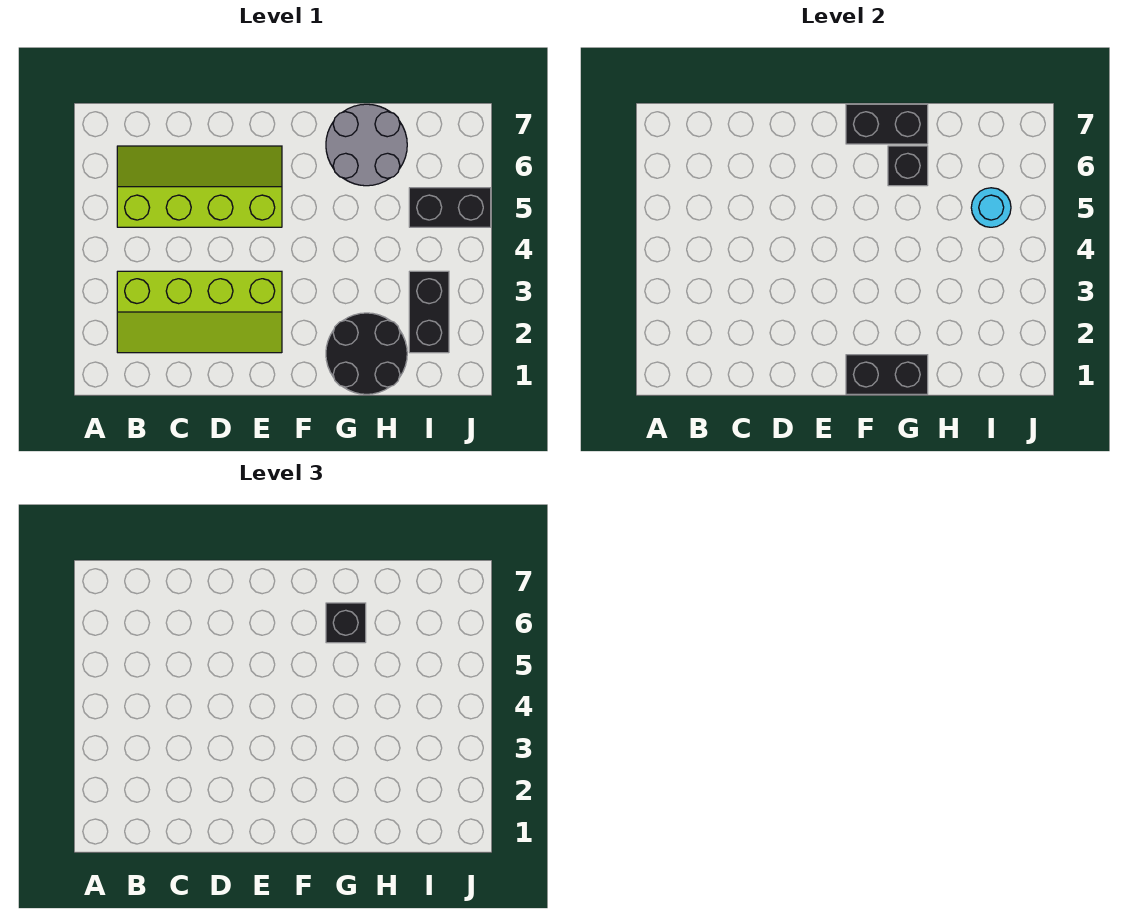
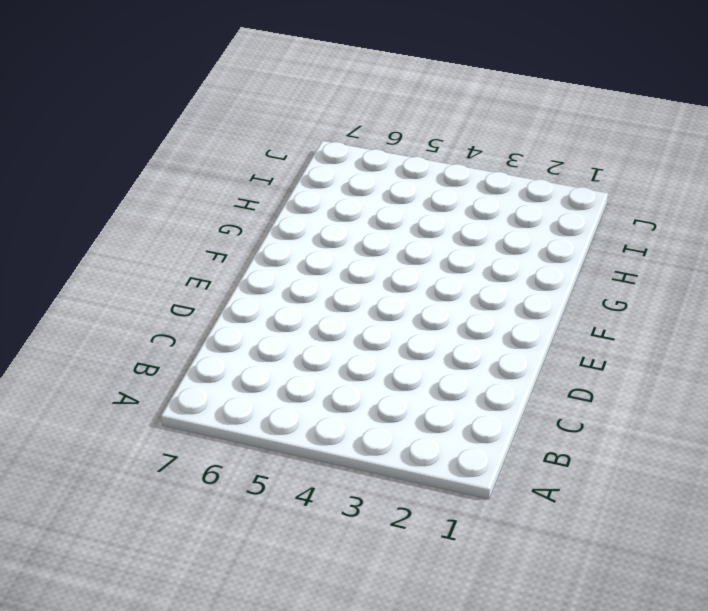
none -> lime 2x4 slope [117,271,282,353]
none -> lime 2x4 slope [117,146,282,227]

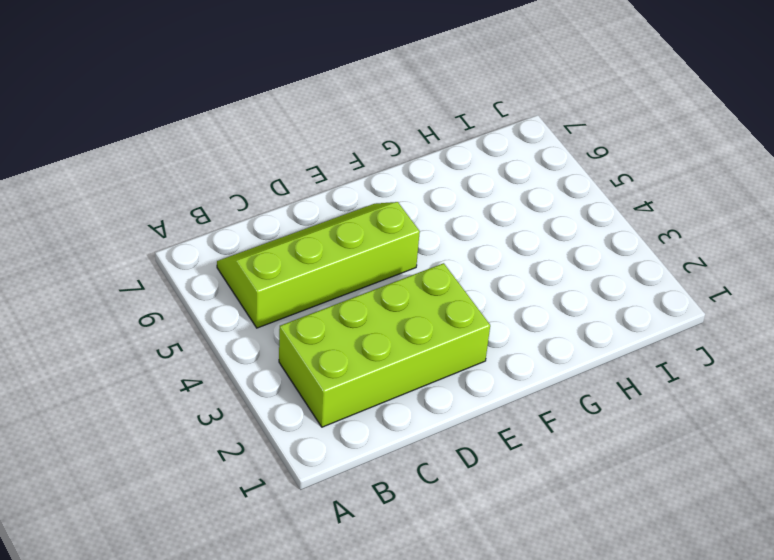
lime 2x4 brick [279,263,490,427] -> lime 2x4 slope [117,271,282,353]
none -> black 2x2 round brick [326,313,407,394]
none -> grey 2x2 round brick [326,104,407,186]

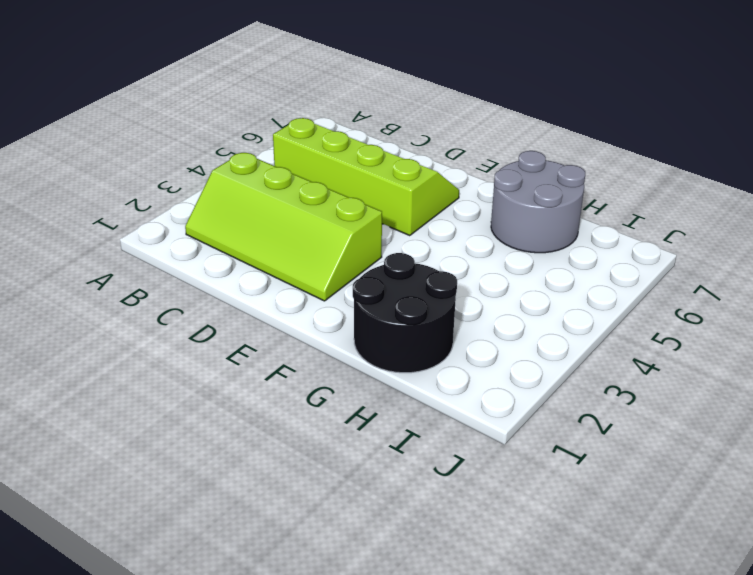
none -> black 1x2 brick [409,271,449,353]
none -> black 1x2 brick [409,188,491,227]

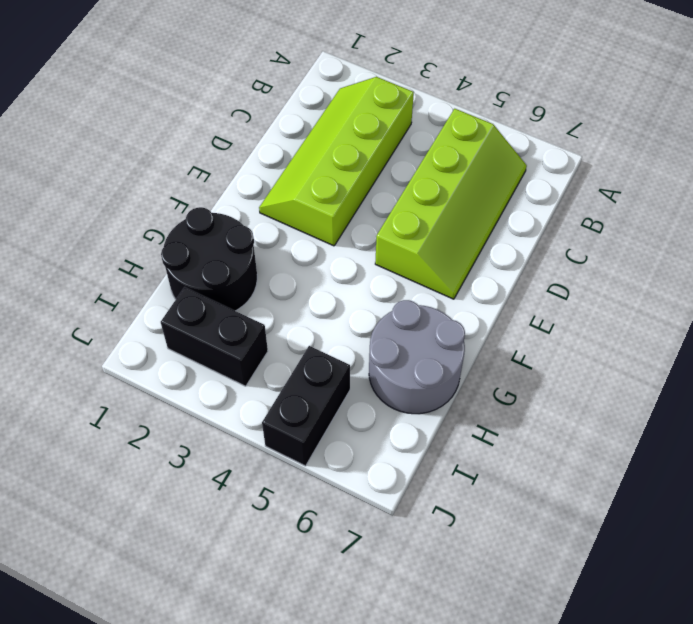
none -> black 1x2 brick [846,355,928,394]
none -> black 1x2 brick [846,104,928,144]

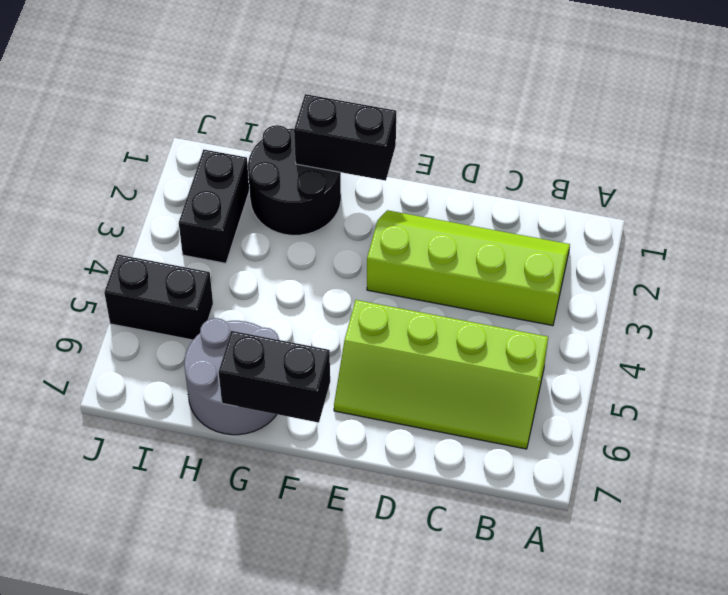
none -> black 1x1 brick [888,146,928,186]
none -> cyan 1x1 round brick [971,188,1011,227]

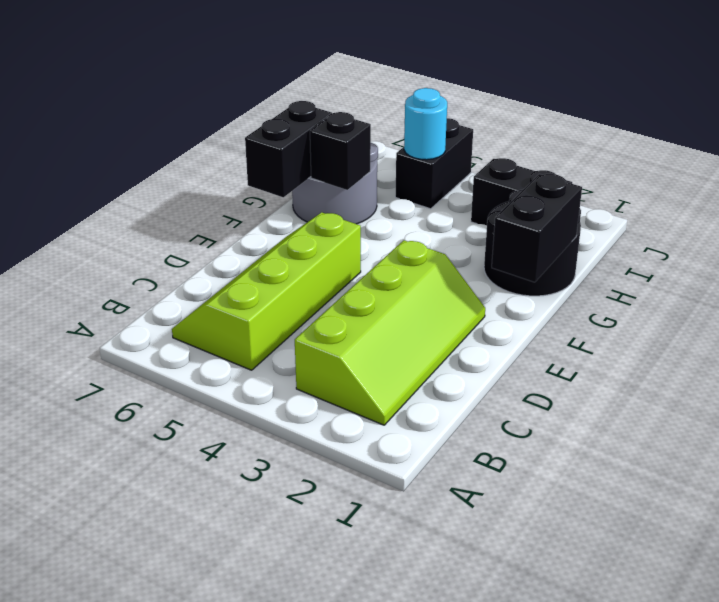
none -> black 1x1 brick [326,603,366,643]

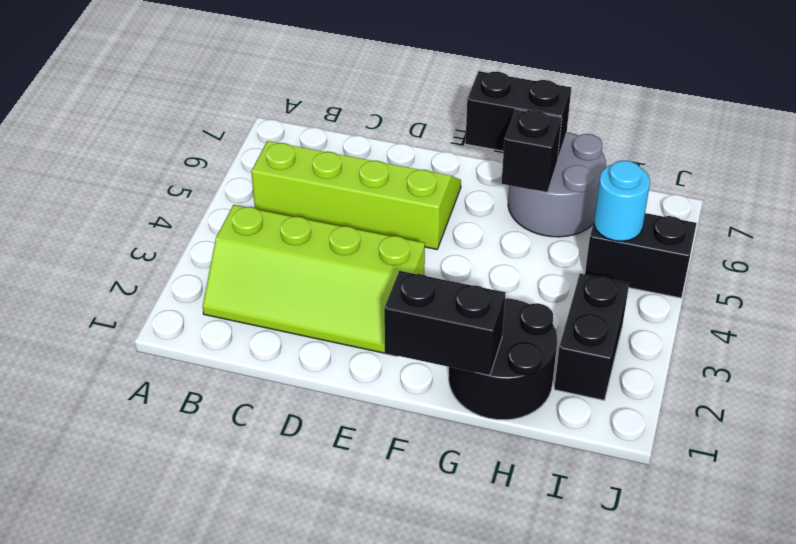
none -> black 1x1 brick [326,603,366,643]

